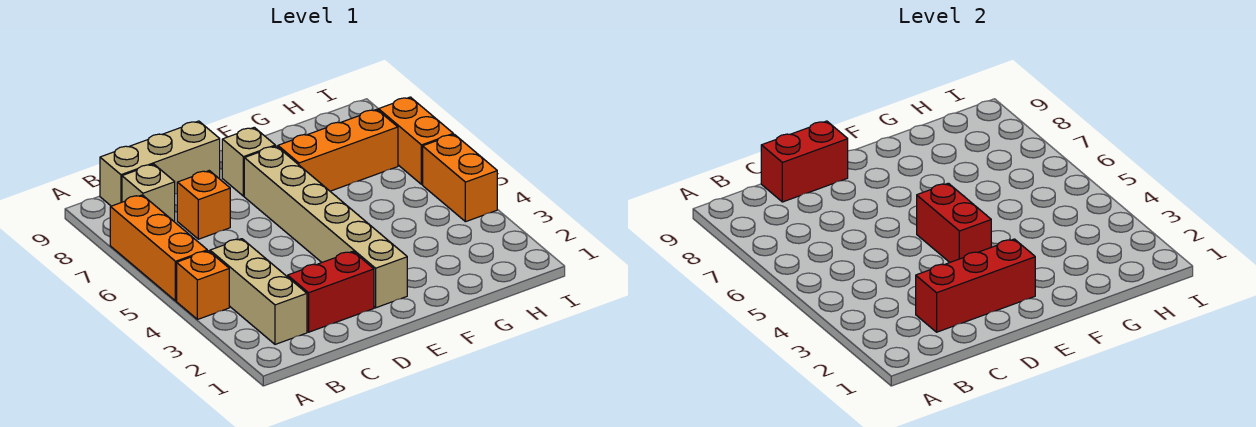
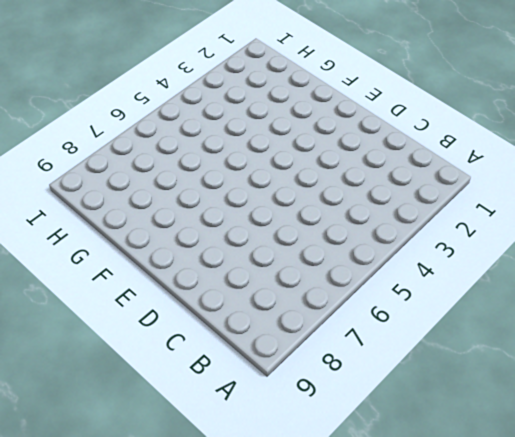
none -> orange 1x1 brick [177,251,229,320]
none -> orange 1x3 brick [110,195,207,301]
none -> tan 1x3 brick [210,239,307,344]

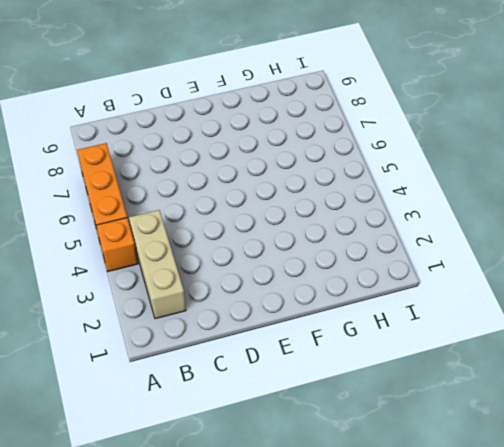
none -> tan 1x1 brick [122,164,175,221]
none -> tan 1x3 brick [100,121,220,206]
none -> red 1x2 brick [288,251,374,332]

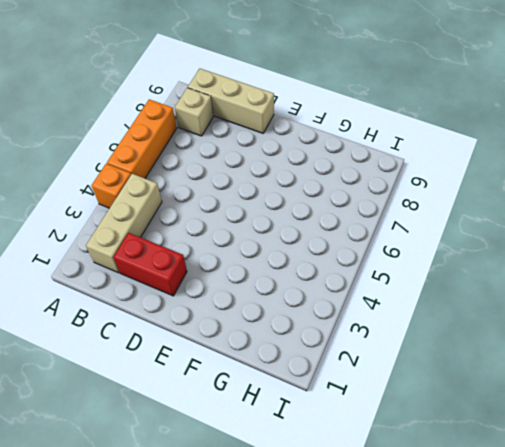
none -> orange 1x1 brick [177,171,230,239]
none -> tan 1x6 brick [244,146,407,308]
none -> tan 1x1 brick [222,127,275,196]

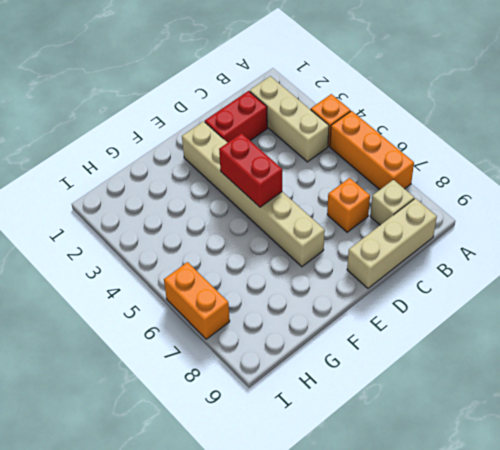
none -> tan 1x1 brick [222,127,275,196]
none -> orange 1x3 brick [278,109,398,191]
none -> orange 1x2 brick [423,134,497,222]

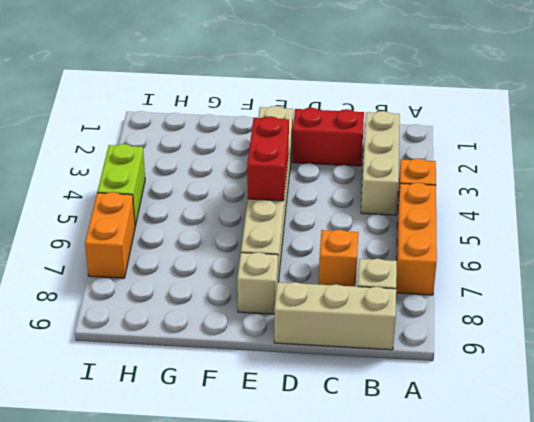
lime 1x2 brick [97,144,145,226] -> orange 1x2 brick [423,134,497,222]
none -> orange 1x3 brick [278,109,398,191]
none -> red 1x3 brick [916,239,1035,332]
none -> red 1x2 brick [761,121,848,202]

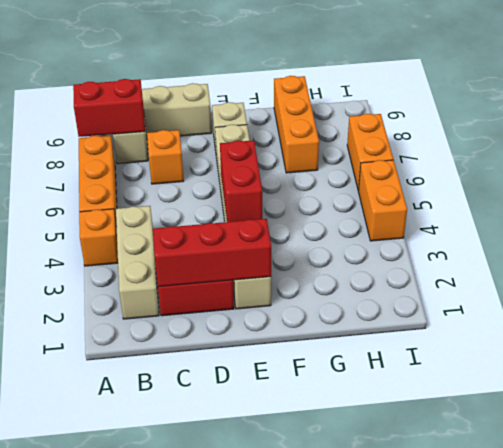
red 1x2 brick [73,79,145,137] -> red 1x2 brick moved to [761,121,848,202]
orange 1x3 brick [274,76,319,173] -> orange 1x3 brick turned to [278,109,398,191]

